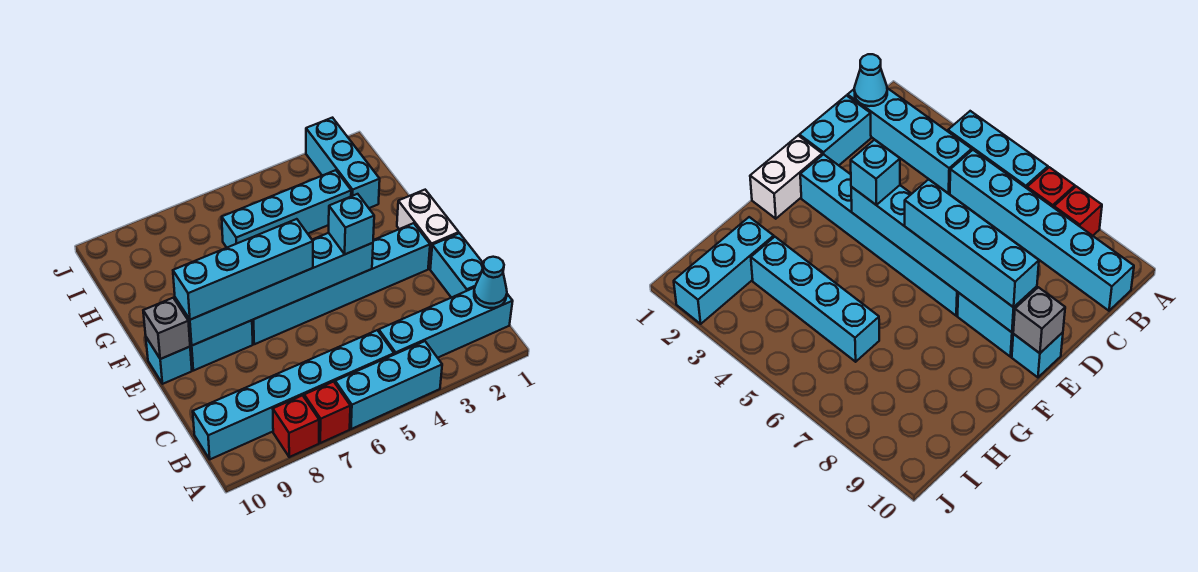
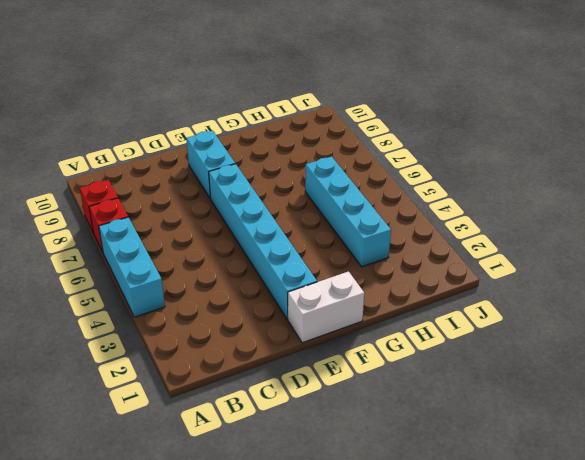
none -> cyan 1x4 brick [379,288,513,358]
none -> cyan 1x6 brick [193,330,394,459]
none -> cyan 1x2 brick [430,233,483,298]

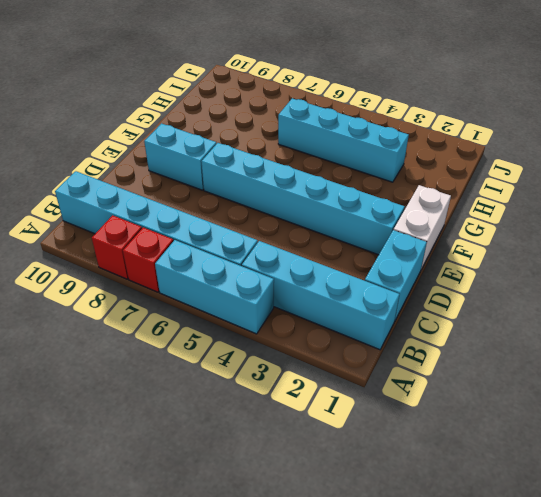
none -> cyan 1x1 brick [146,337,192,384]
none -> cyan 1x3 brick [306,118,380,208]
none -> cyan 1x1 cone [474,257,507,308]

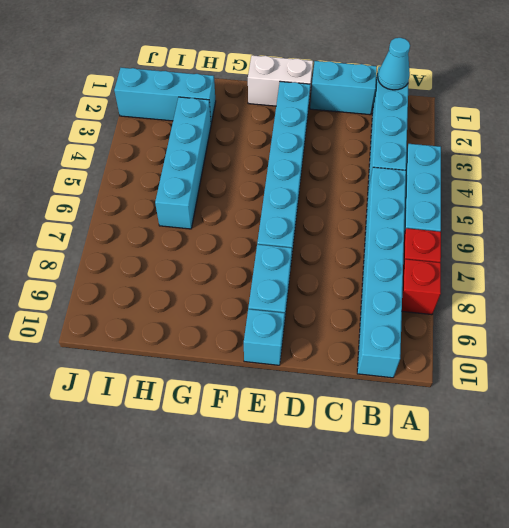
none -> cyan 1x6 brick [175,233,373,345]
none -> grey 1x1 brick [143,298,190,359]
none -> cyan 1x1 brick [329,194,374,254]

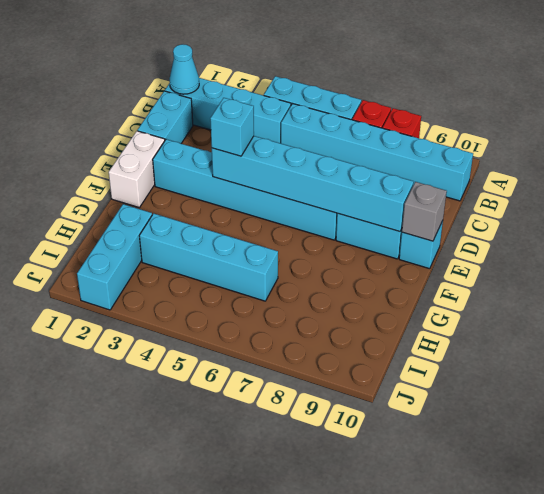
none -> cyan 1x4 brick [173,219,313,320]

